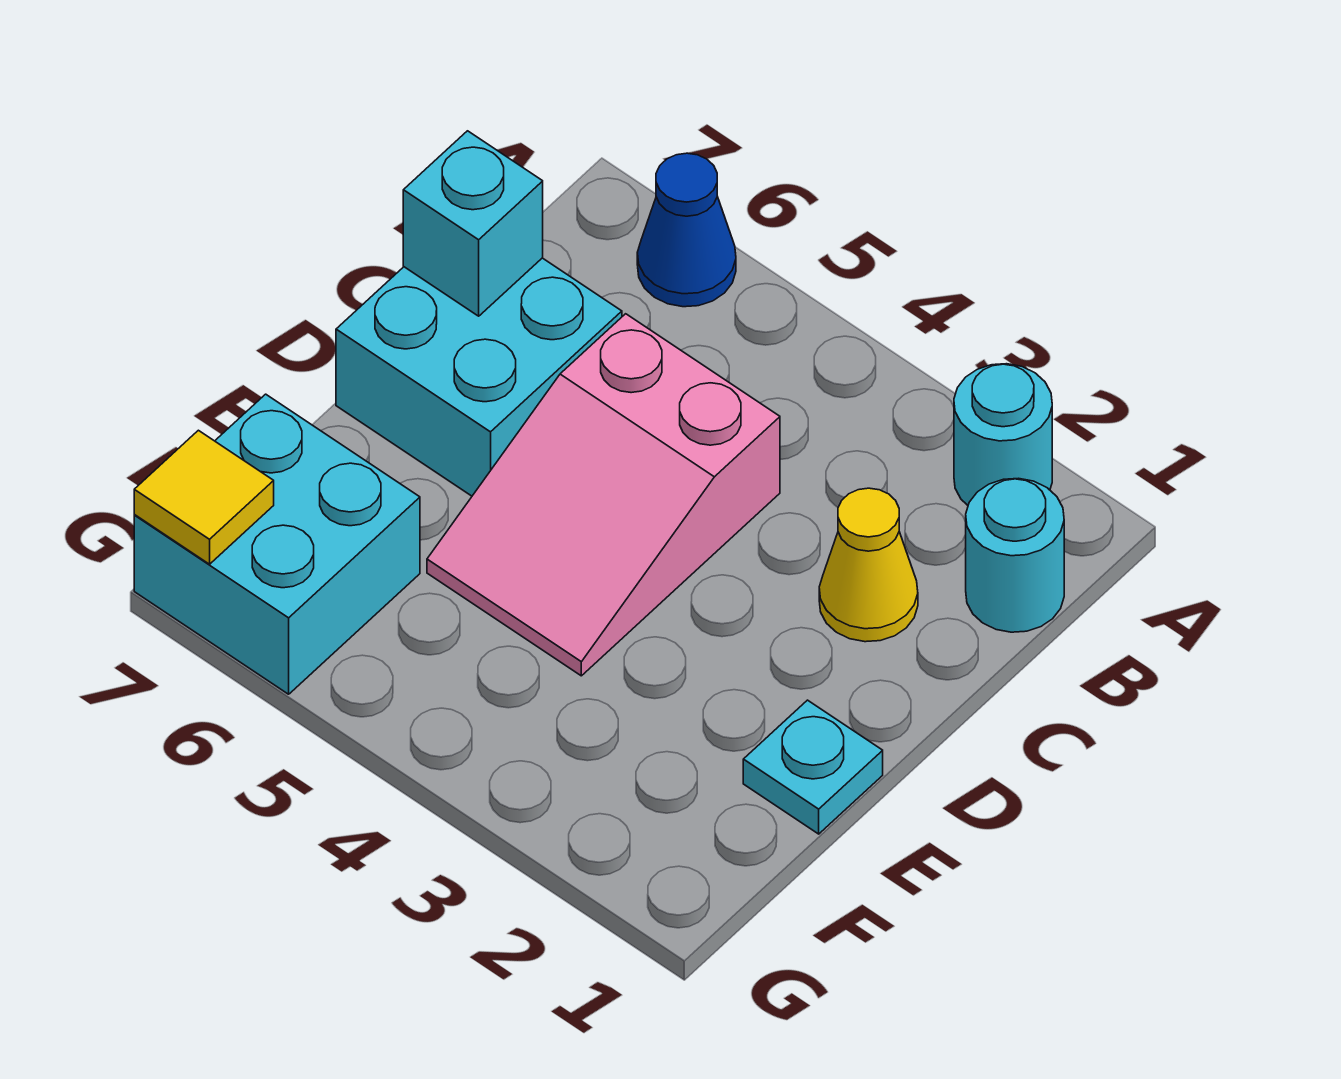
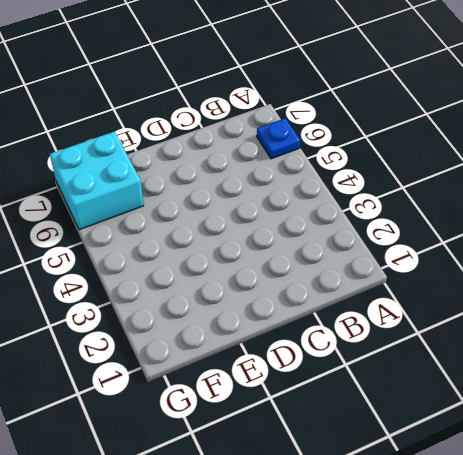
blue 1x1 plate [257,118,300,159] -> blue 1x1 cone [637,153,736,307]
none -> cyan 1x1 round brick [954,364,1052,505]
none -> cyan 1x1 round brick [966,478,1064,632]

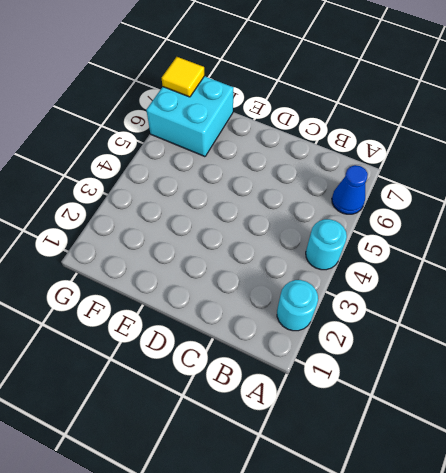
cyan 1x1 round brick [306,219,347,270] -> cyan 1x1 round brick moved to [966,478,1064,632]
none -> yellow 1x1 cone [819,488,918,642]
none -> pink 2x3 slope [427,314,780,676]

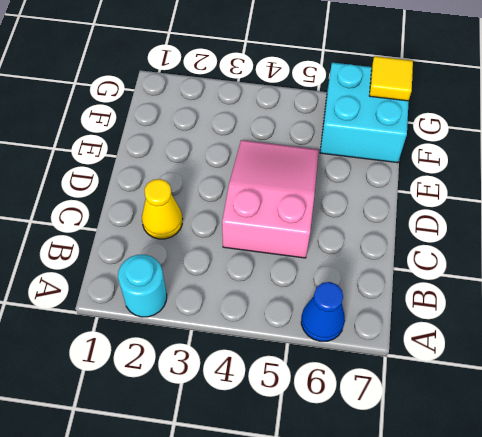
none -> cyan 1x1 round brick [966,478,1064,632]
none -> cyan 2x2 brick [336,258,622,496]

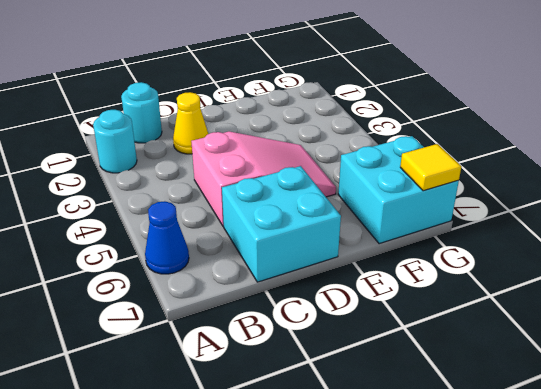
none -> cyan 1x1 plate [743,700,883,834]
none -> cyan 1x1 brick [403,131,543,316]

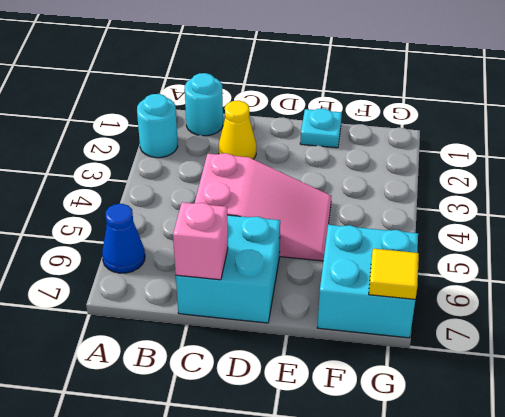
pink 1x1 brick [173,202,228,280] -> cyan 1x1 brick [403,131,543,316]

